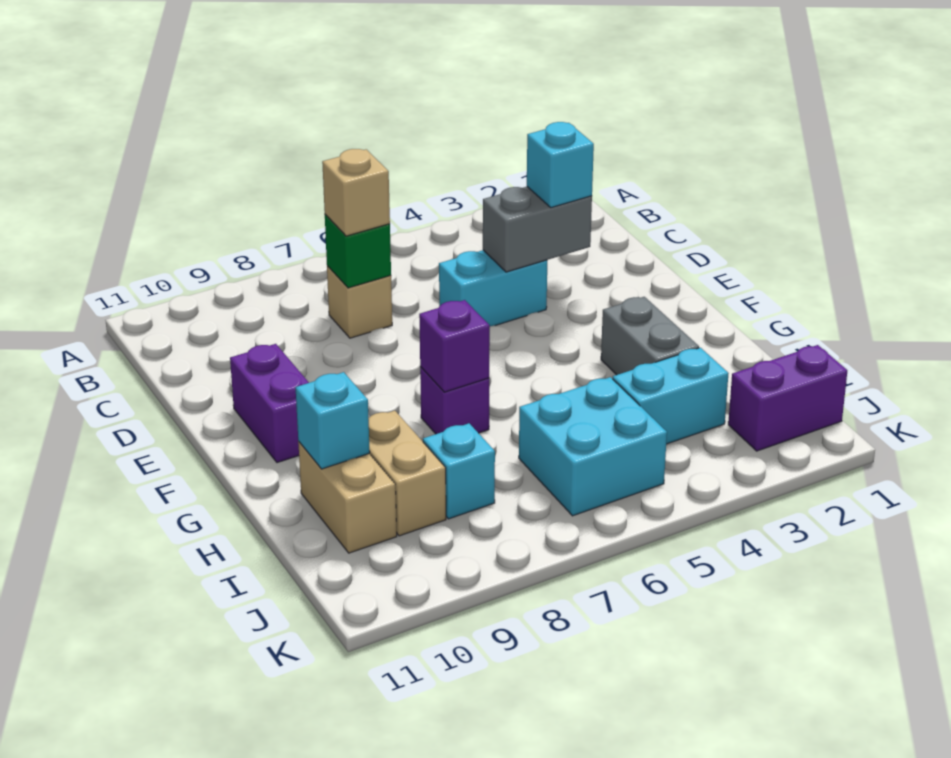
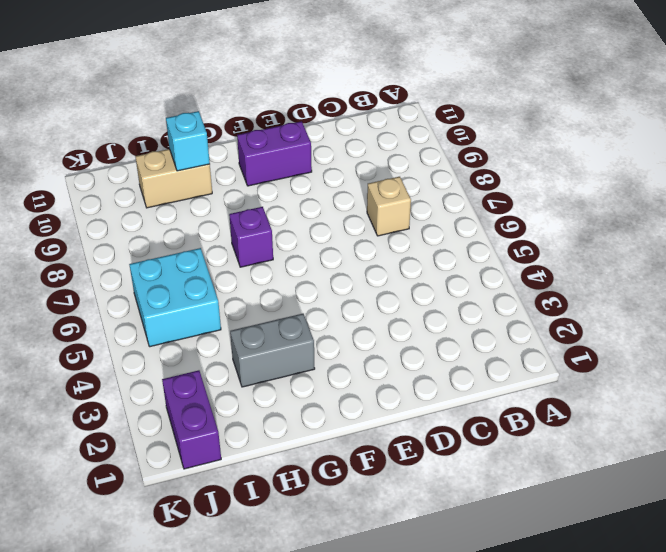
none -> cyan 1x2 brick [439,250,547,326]
none -> tan 1x2 brick [368,411,446,536]
none -> cyan 1x2 brick [613,348,729,444]

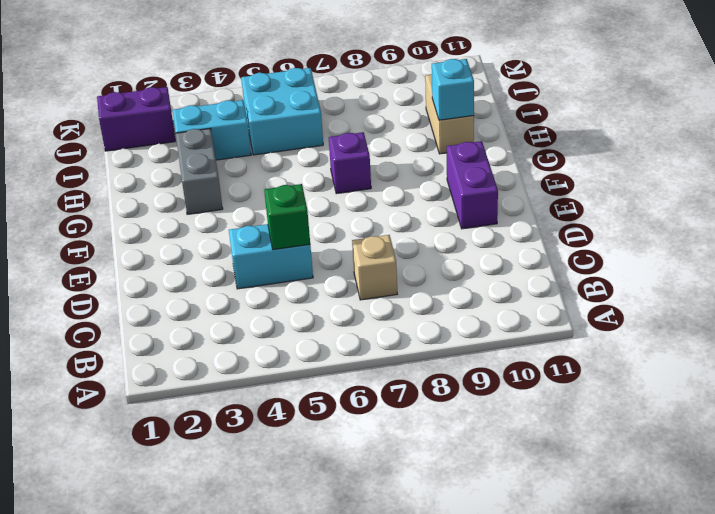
green 1x1 brick [264,184,310,250] -> green 1x1 brick moved to [325,215,391,288]
none -> tan 1x2 brick [368,411,446,536]
none -> cyan 1x1 brick [423,423,495,519]
none -> grey 1x2 brick [483,187,592,272]

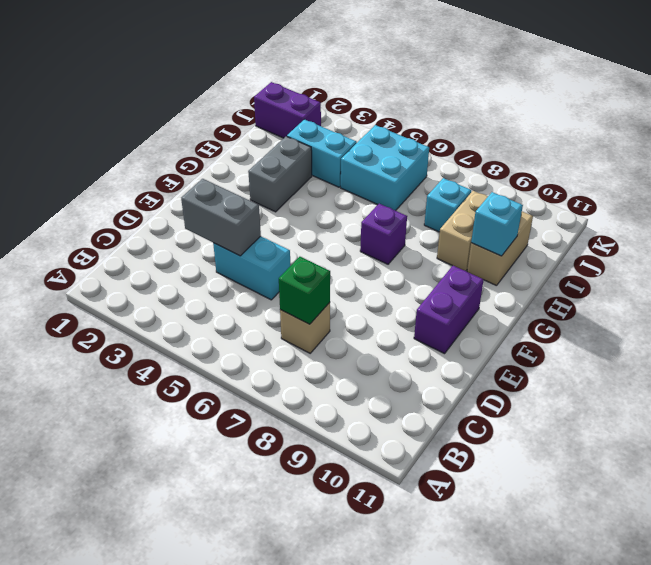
none -> purple 1x1 brick [419,300,490,392]
none -> tan 1x1 brick [322,149,390,236]
none -> cyan 1x1 brick [527,122,594,208]

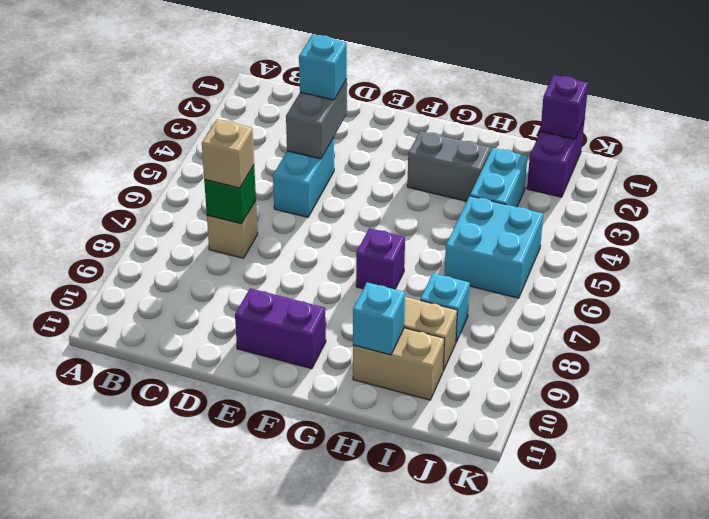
purple 1x1 brick [540,75,588,139] -> purple 1x1 brick moved to [419,300,490,392]

